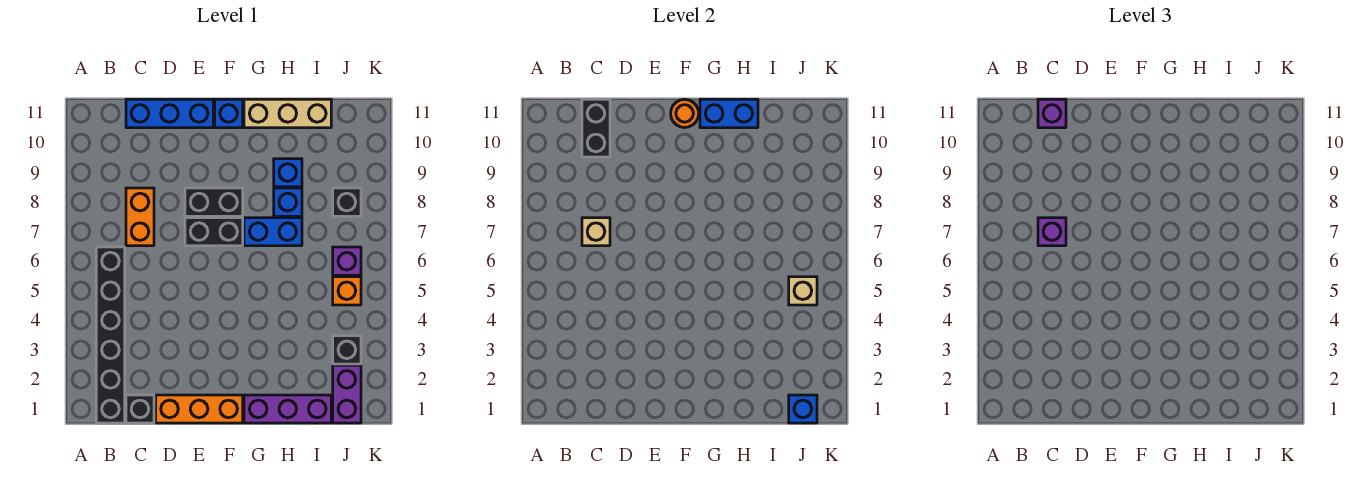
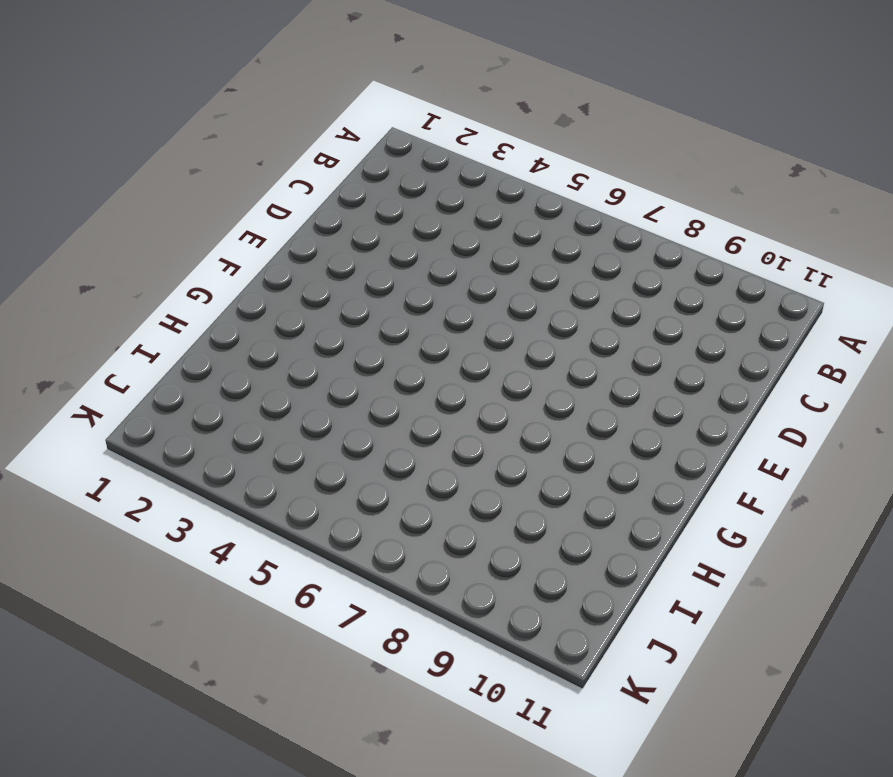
none -> black 1x6 brick [96,247,125,423]
none -> black 1x1 brick [126,395,154,423]
none -> orange 1x2 brick [126,188,154,246]

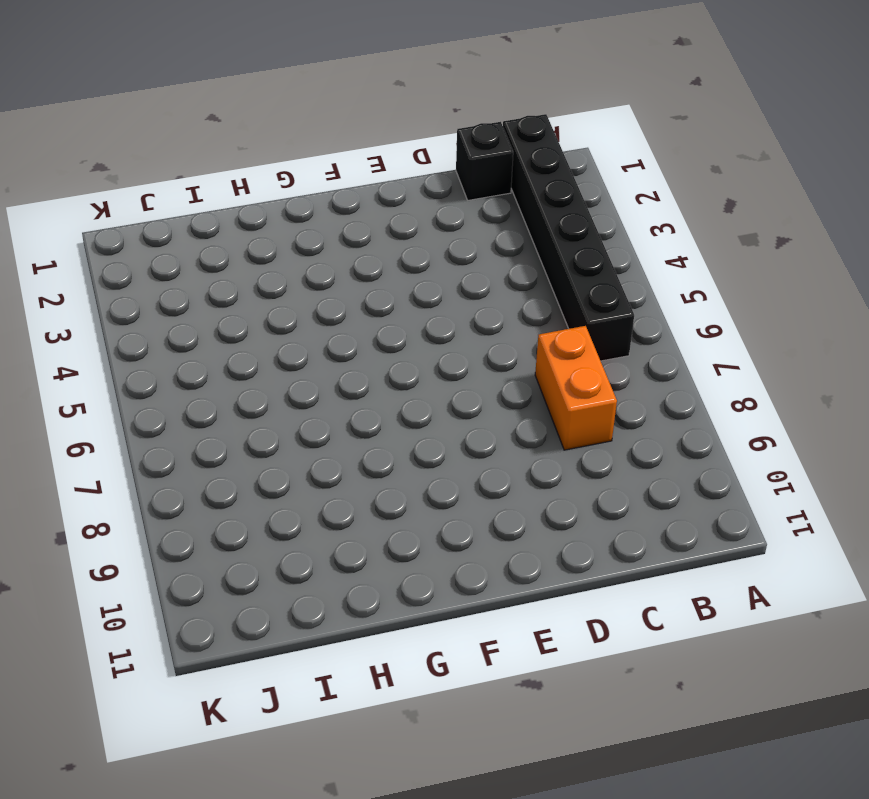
none -> blue 1x3 brick [126,99,213,128]
none -> orange 1x3 brick [156,395,243,423]
none -> black 1x2 brick [185,218,243,246]

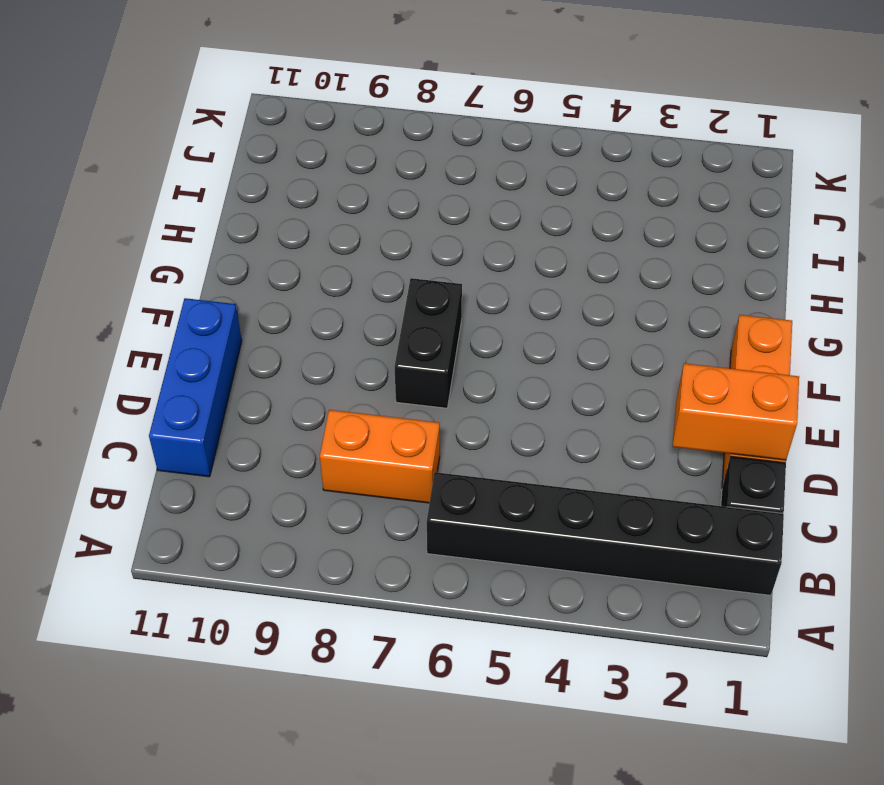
orange 1x2 brick [673,363,799,460] -> none
none -> black 1x2 brick [185,188,243,216]
none -> blue 1x1 brick [215,99,243,128]
none -> purple 1x3 brick [244,395,331,423]

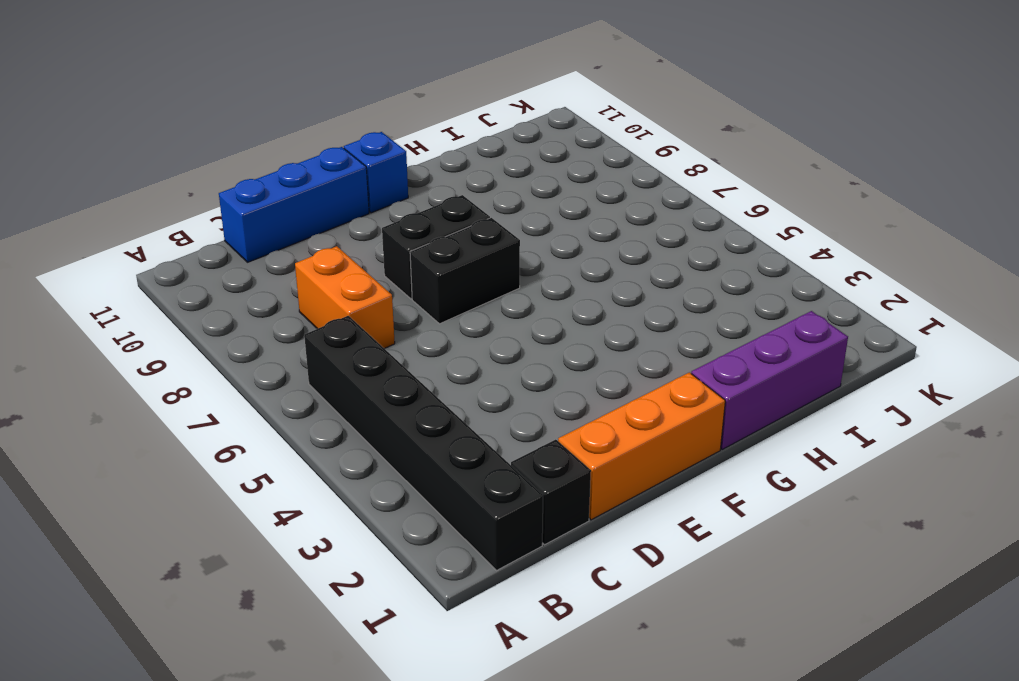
none -> blue 1x2 brick [244,218,302,246]
none -> tan 1x3 brick [244,99,331,128]
none -> blue 1x1 brick [274,188,302,216]

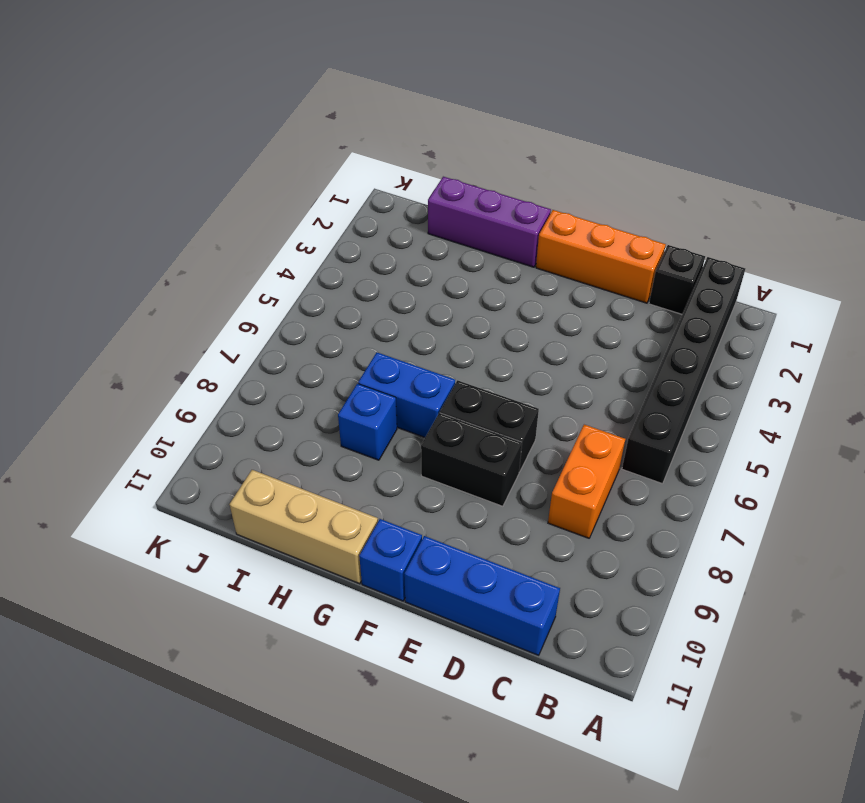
none -> blue 1x1 brick [274,159,302,187]
none -> purple 1x2 brick [333,365,361,423]
none -> black 1x1 brick [333,336,361,364]

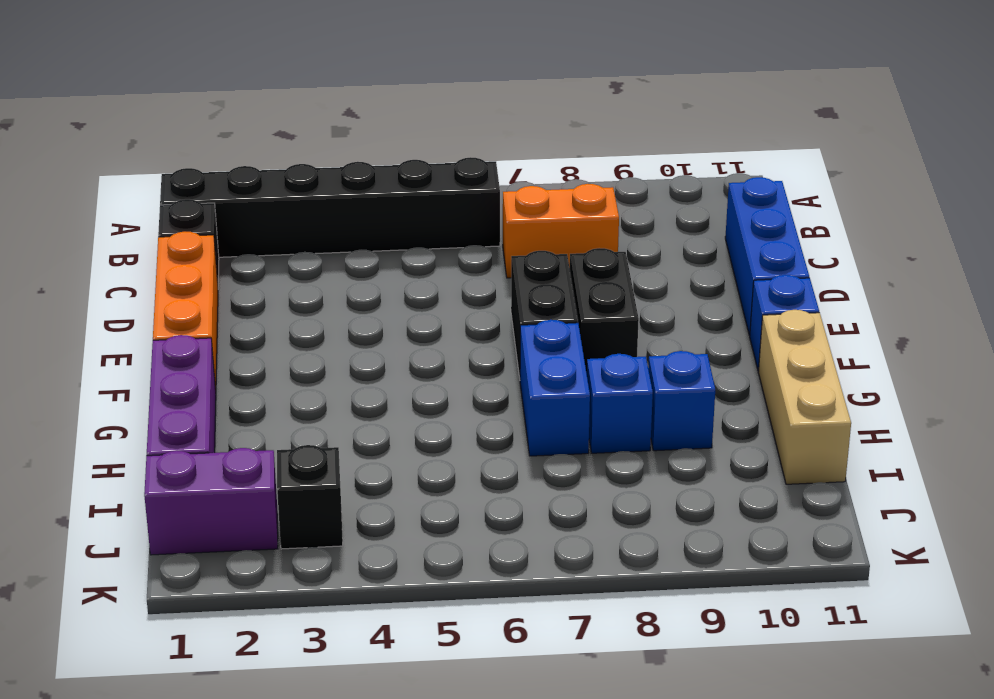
none -> orange 1x1 brick [333,277,361,305]
none -> purple 1x1 brick [333,247,361,275]
none -> black 1x1 brick [333,188,361,216]

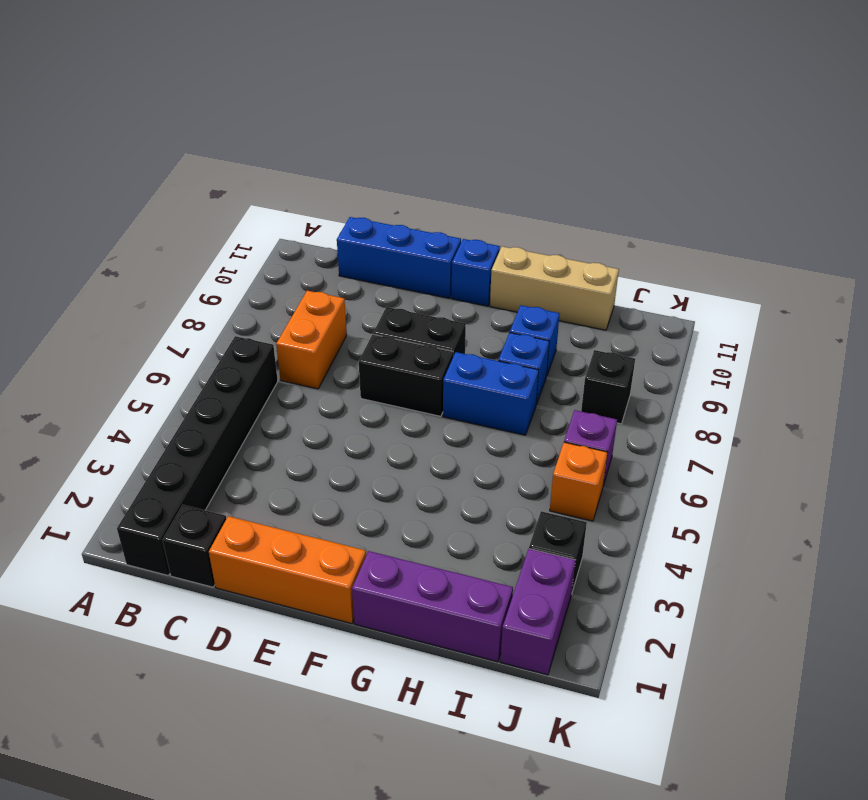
none -> tan 1x1 brick [582,218,610,246]
none -> black 1x2 brick [582,99,610,157]
none -> orange 1x1 round brick [671,99,699,128]

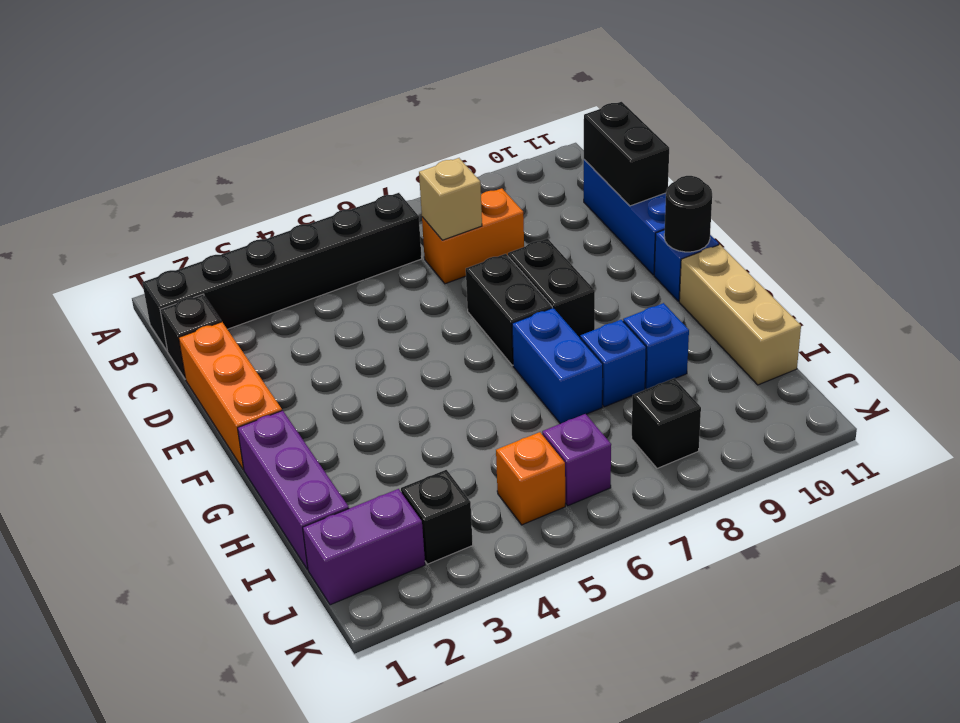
black 1x2 brick [584,102,669,206] -> black 1x2 brick turned to [582,99,610,157]
black 1x1 round brick [664,176,712,252] -> orange 1x1 round brick [671,99,699,128]
none -> blue 1x2 brick [700,99,758,128]
none -> blue 1x1 brick [789,395,817,423]
none -> tan 1x1 brick [789,277,817,305]

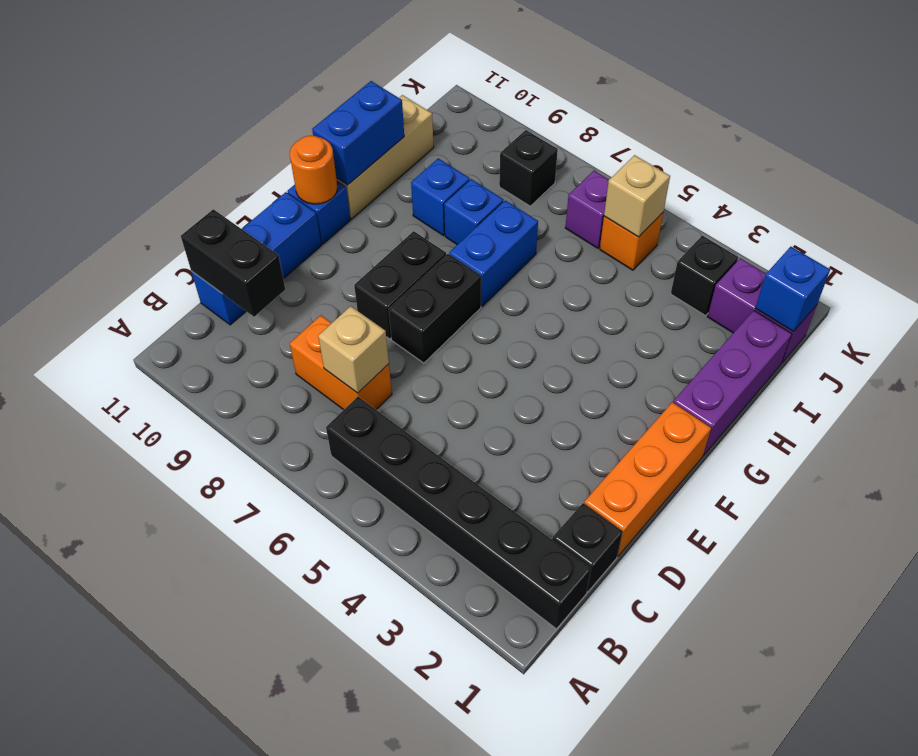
none -> purple 1x1 brick [1038,218,1066,246]
none -> purple 1x1 brick [1038,99,1066,128]

